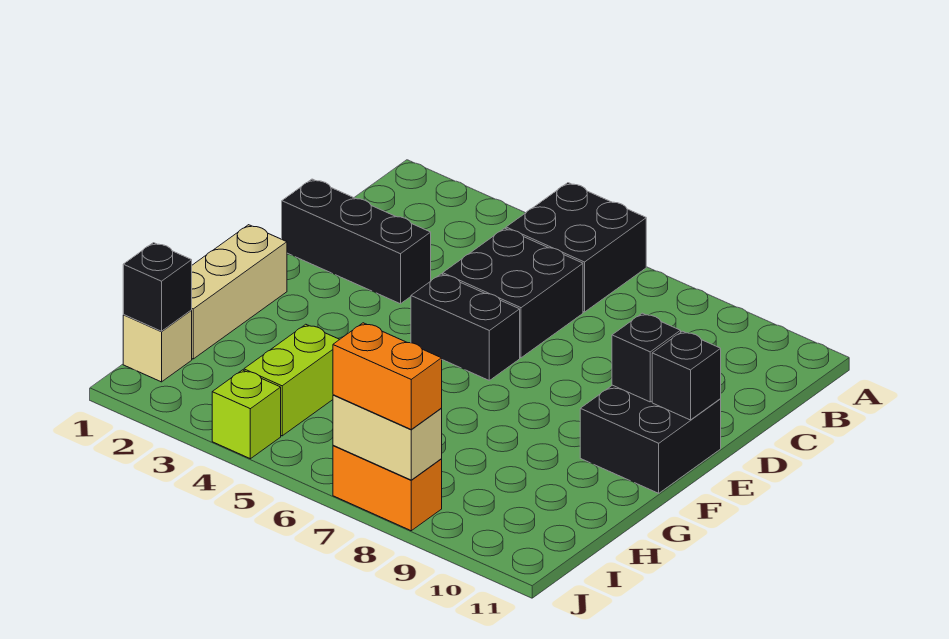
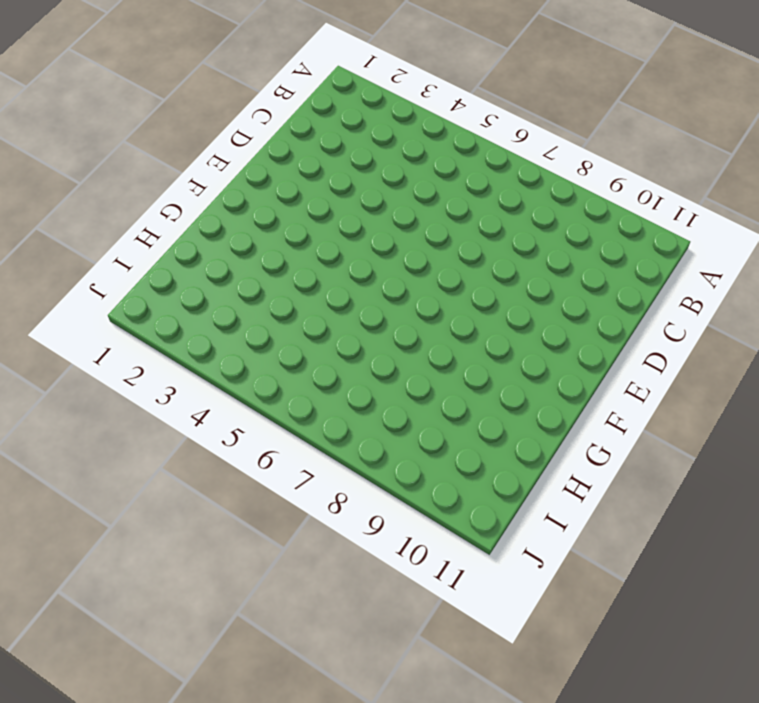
none -> black 2x2 brick [506,183,646,312]
none -> black 2x2 brick [443,228,583,358]
none -> black 1x3 brick [282,179,431,304]

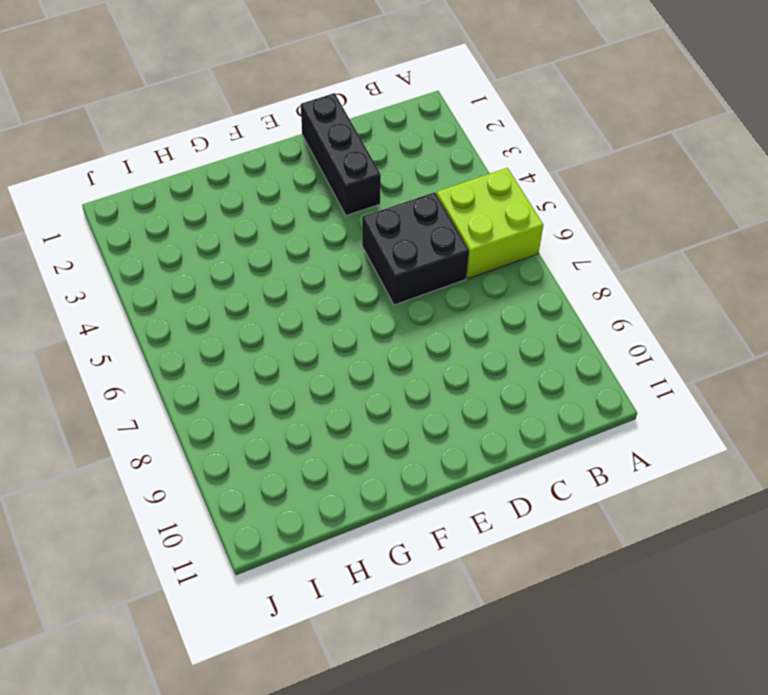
lime 2x2 brick [437,168,543,279] -> black 2x2 brick [506,183,646,312]
none -> black 1x2 brick [411,274,520,380]
none -> black 2x2 brick [580,385,721,493]
none -> tan 1x3 brick [192,225,287,359]

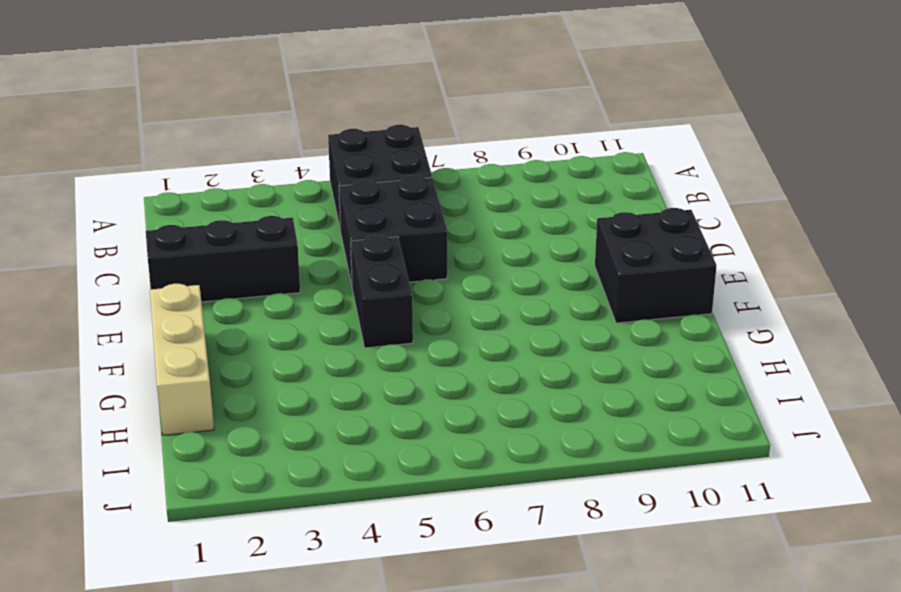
black 1x2 brick [351,235,413,348] -> black 1x2 brick turned to [411,274,520,380]
none -> lime 1x2 brick [244,324,340,436]
none -> tan 1x1 brick [123,310,192,382]
none -> lime 1x1 brick [212,370,281,459]

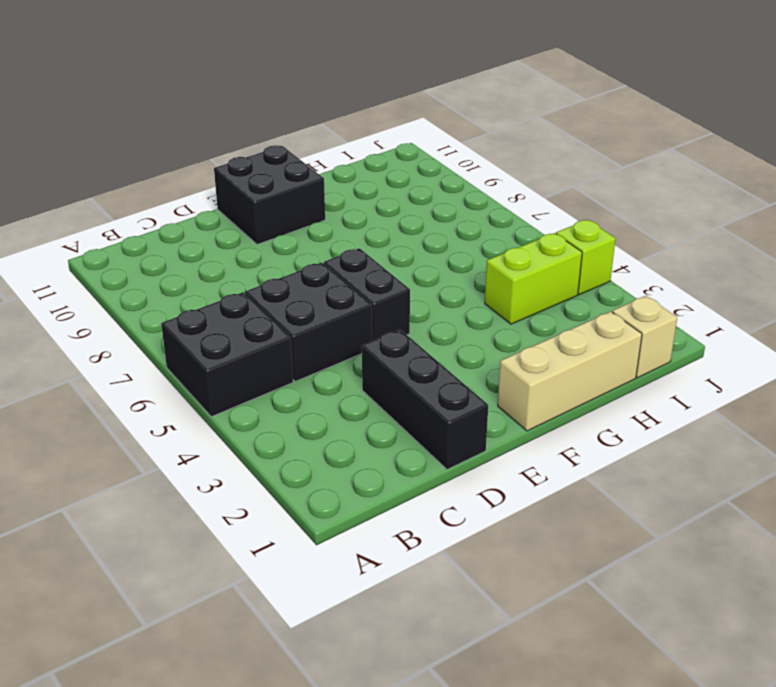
none -> orange 1x2 brick [333,445,442,531]
none -> black 1x1 brick [612,313,681,402]
none -> black 1x1 brick [652,331,721,420]

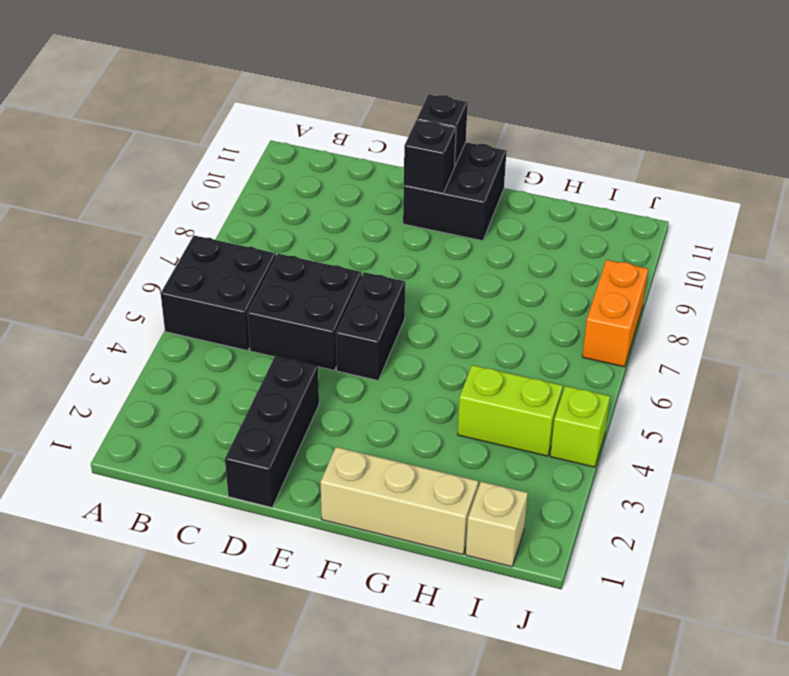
none -> black 1x1 brick [123,243,192,331]
none -> tan 1x2 brick [333,395,442,480]
none -> orange 1x2 brick [333,323,442,429]

